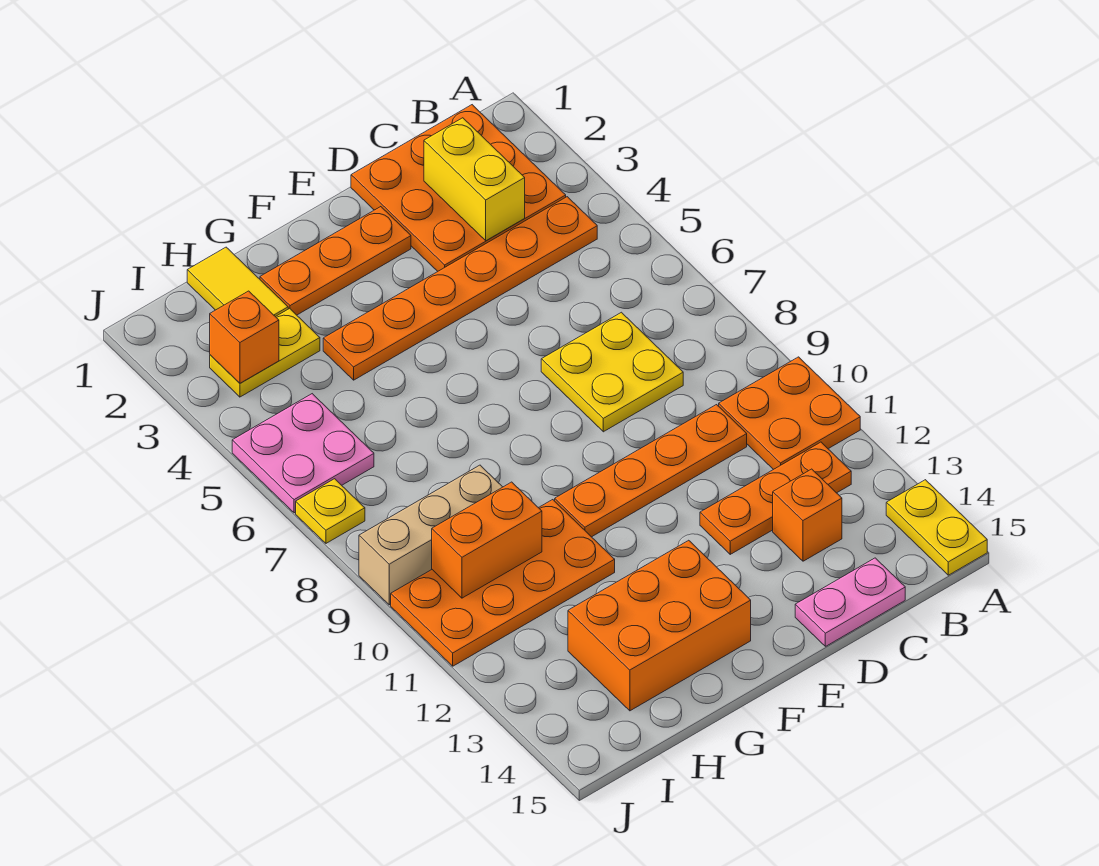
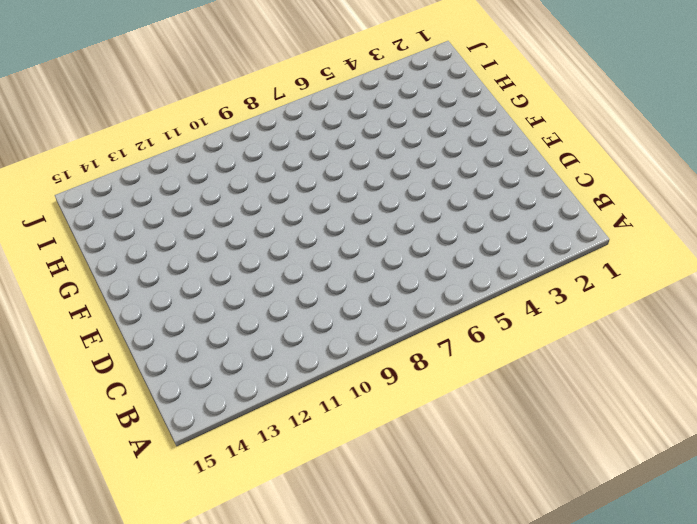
none -> orange 2x2 plate [719,357,860,470]
none -> yellow 1x2 plate [886,480,987,575]
none -> orange 3x3 plate [351,105,566,271]

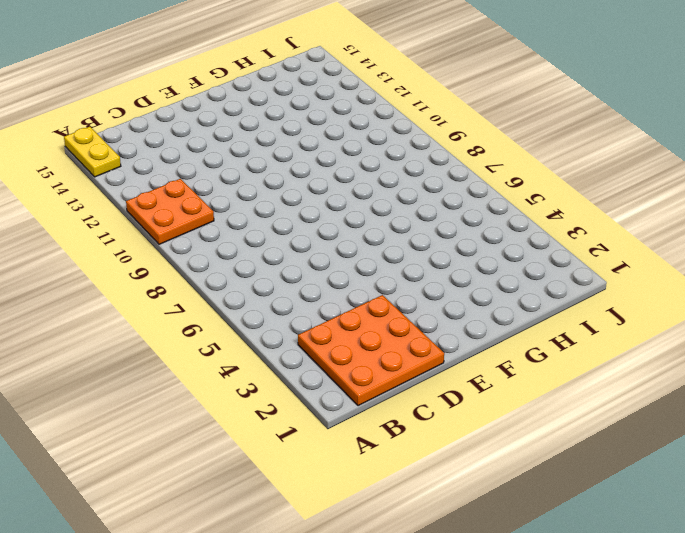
none -> orange 1x6 plate [323,197,597,380]
none -> orange 1x3 plate [700,442,851,554]
none -> yellow 2x2 plate [541,312,683,432]

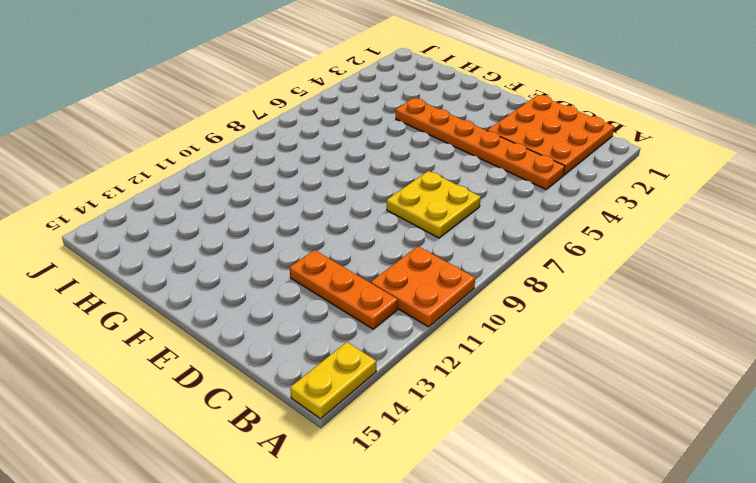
none -> orange 1x4 plate [555,405,747,537]
none -> orange 1x1 brick [773,469,842,561]
none -> pink 1x2 plate [795,558,905,646]

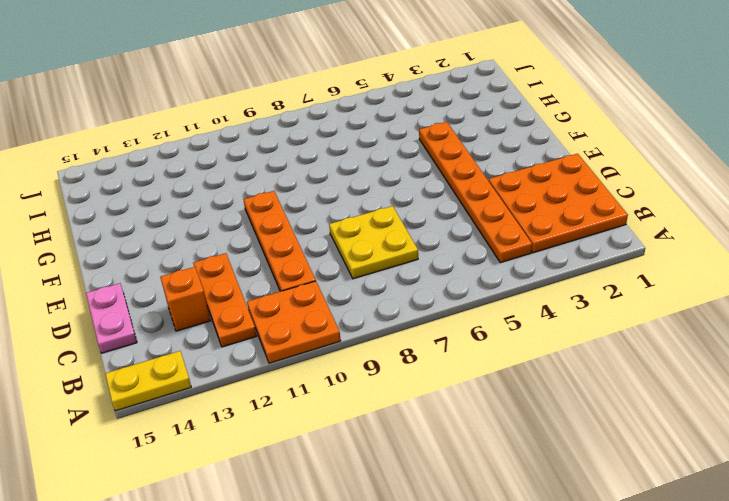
none -> orange 1x3 plate [260,207,411,315]
none -> orange 2x3 brick [568,540,751,711]
none -> orange 2x4 plate [391,500,615,666]

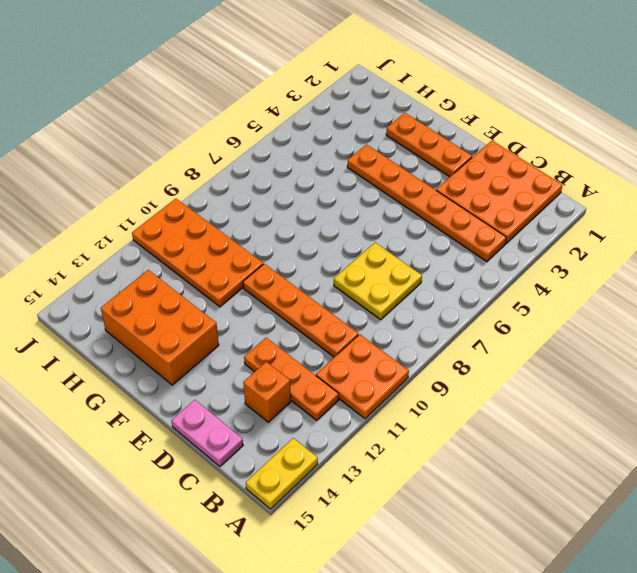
none -> yellow 1x2 tile [187,247,288,317]
none -> yellow 1x2 plate [210,308,320,397]
none -> tan 1x3 brick [359,465,502,605]

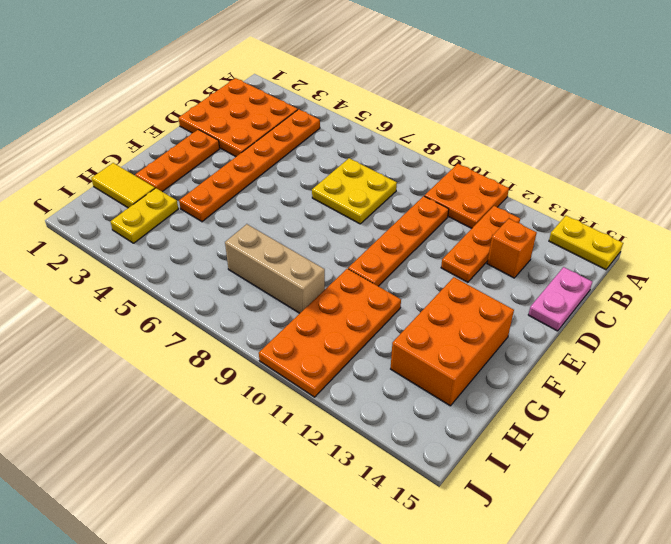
tan 1x3 brick [225,224,325,313] -> tan 1x3 brick turned to [359,465,502,605]
none -> pink 2x2 plate [232,394,374,513]
none -> yellow 1x1 plate [296,479,365,543]
none -> yellow 1x2 brick [424,118,525,241]

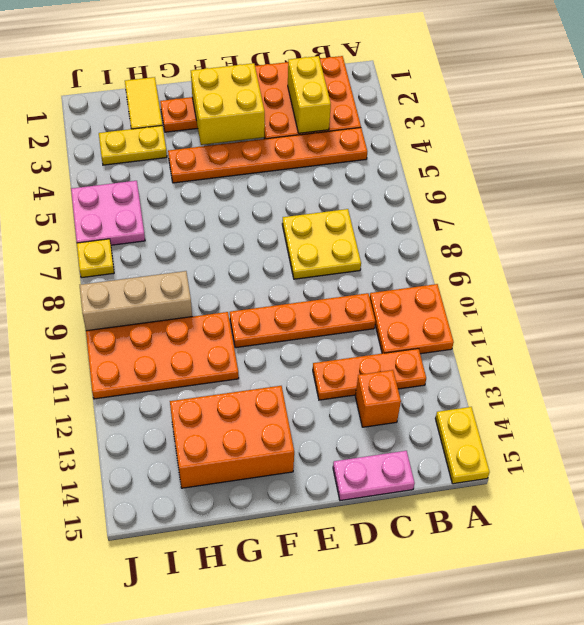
yellow 2x2 brick [191,63,265,145] -> none
none -> orange 1x2 brick [432,482,542,598]
none -> orange 1x1 brick [210,291,279,383]

